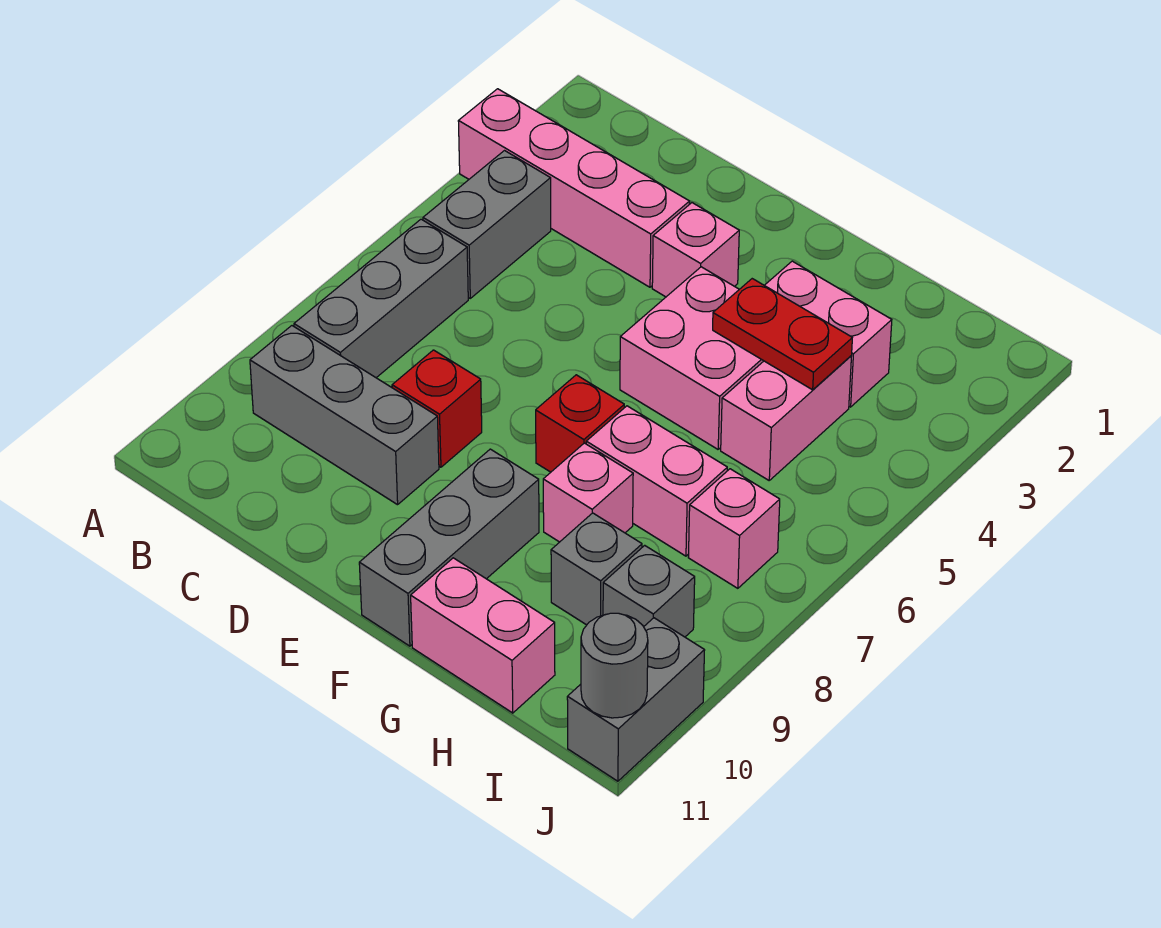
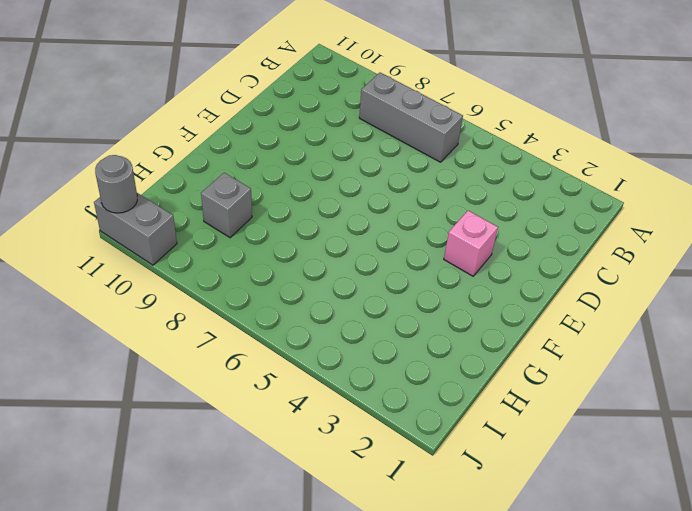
none -> pink 1x4 brick [458,89,690,287]
none -> grey 1x2 brick [423,151,551,298]
none -> grey 1x3 brick [250,326,439,505]

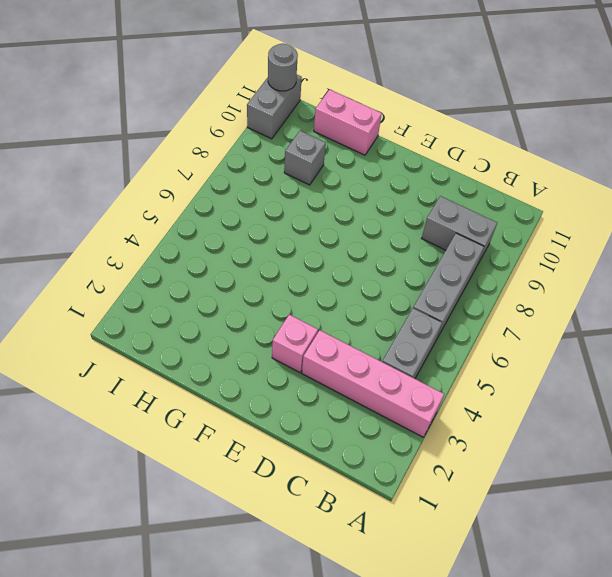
grey 1x2 brick [422,196,497,263] -> grey 1x3 brick [250,326,439,505]
none -> red 1x1 brick [392,350,482,467]
none -> pink 2x2 brick [620,267,763,449]
none -> red 1x1 brick [536,375,624,472]

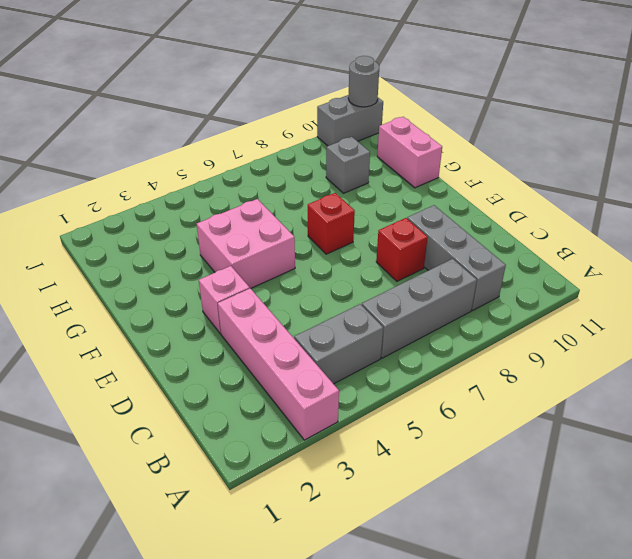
none -> grey 1x3 brick [359,449,539,646]
none -> pink 1x2 brick [765,261,892,407]
none -> pink 1x2 brick [586,406,727,556]

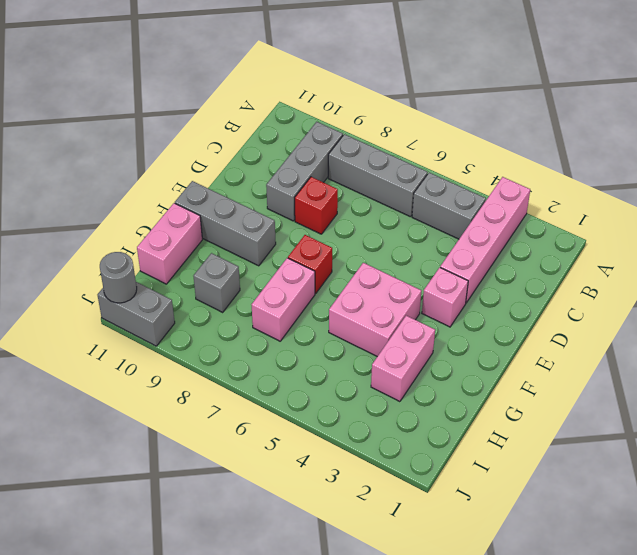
none -> pink 1x1 brick [543,443,633,542]
none -> pink 1x2 brick [721,356,851,480]
none -> pink 1x1 brick [688,469,780,588]

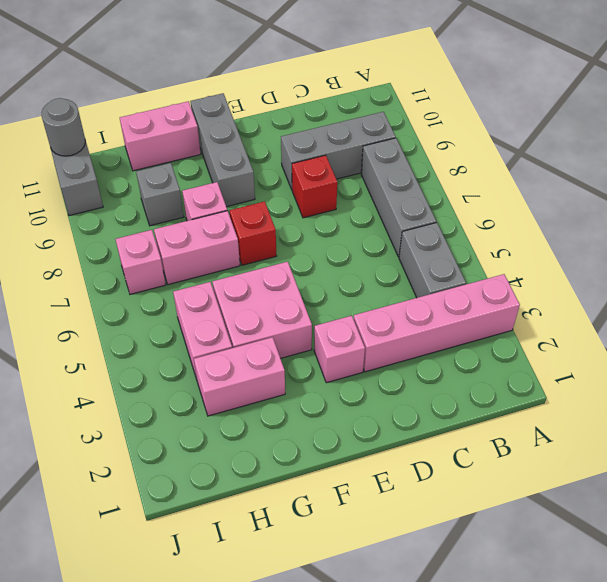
none -> grey 1x1 brick [603,545,695,637]
none -> red 1x2 plate [713,279,852,390]

